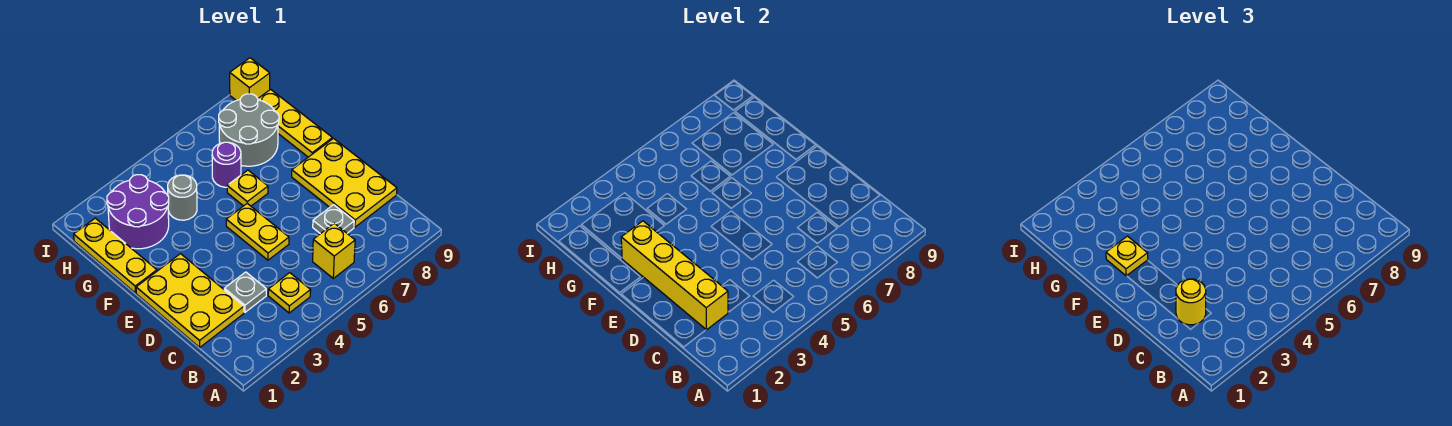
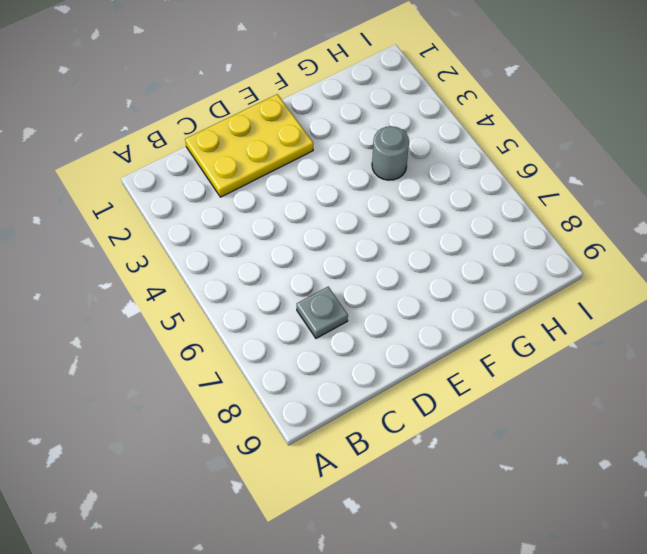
none -> yellow 1x1 plate [268,273,311,313]
none -> yellow 1x1 brick [313,223,355,278]
none -> grey 1x1 plate [224,272,266,312]

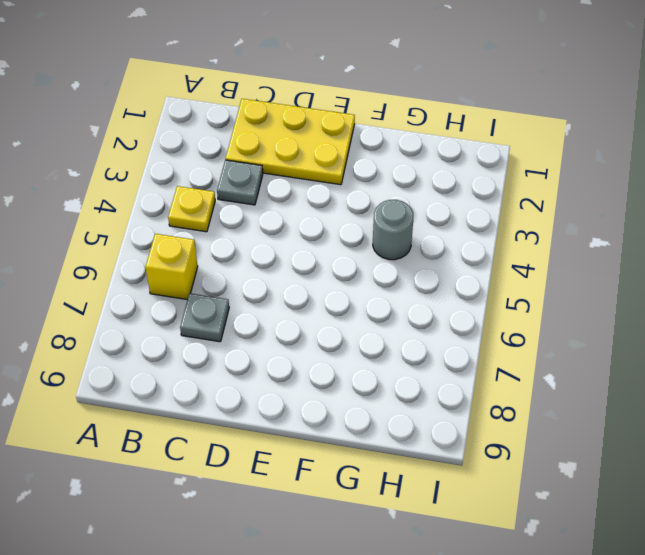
none -> yellow 2x3 plate [292,139,397,227]
none -> yellow 1x2 plate [226,203,289,260]
none -> yellow 1x3 plate [74,218,157,293]

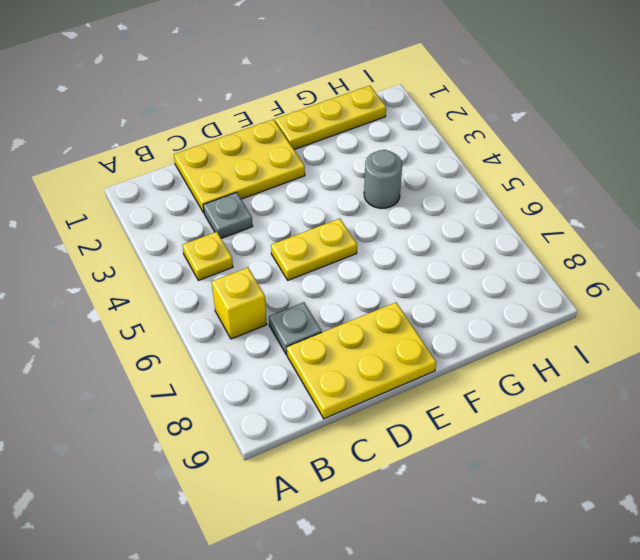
none -> yellow 1x1 plate [227,170,268,206]
none -> yellow 1x3 plate [258,89,332,157]
none -> purple 2x2 round brick [107,175,169,249]

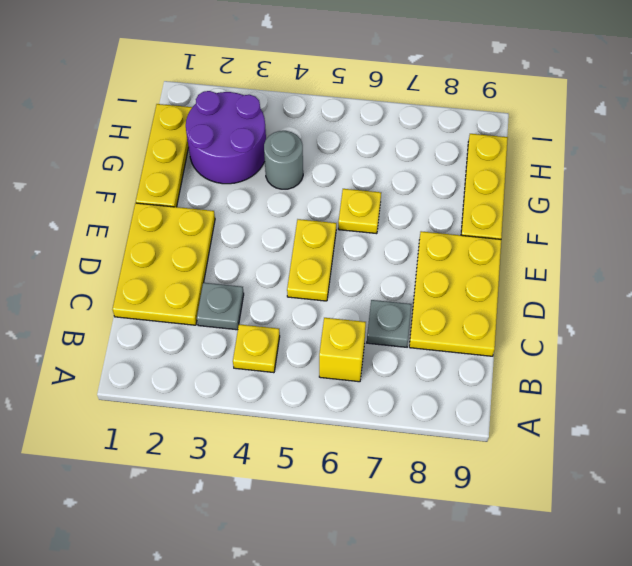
none -> purple 1x1 round brick [212,142,241,187]
none -> grey 2x2 round brick [219,94,279,166]
none -> yellow 1x1 brick [230,58,270,101]

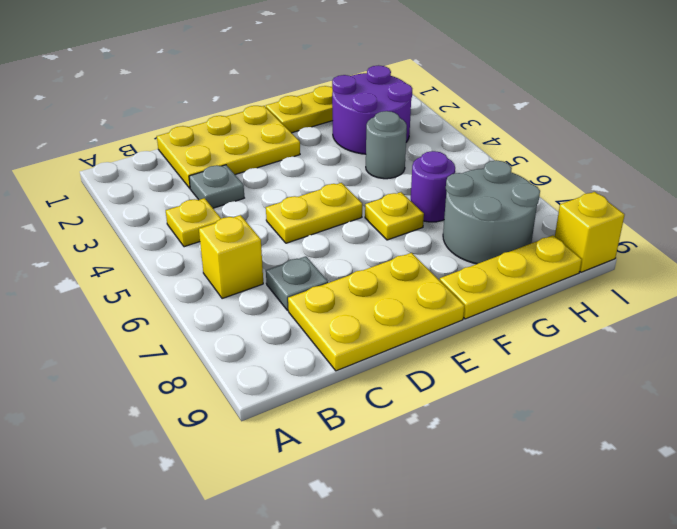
none -> yellow 1x4 brick [621,221,728,330]
none -> yellow 1x1 round brick [1176,279,1206,325]
none -> yellow 1x1 plate [1106,236,1148,276]

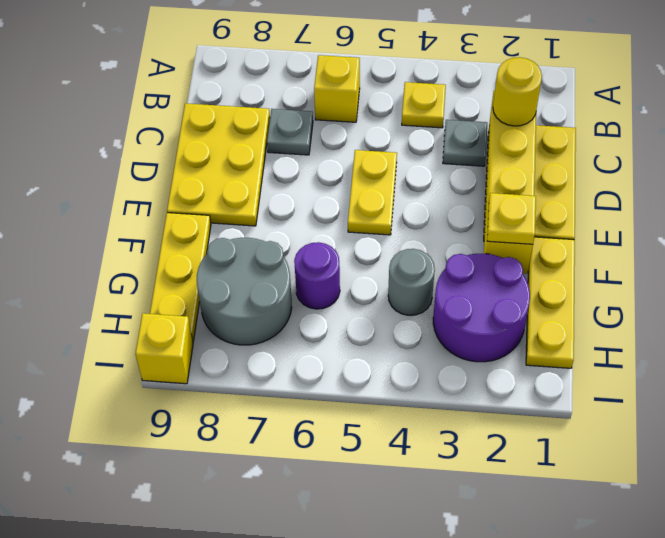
none -> yellow 1x1 plate [227,170,268,206]

